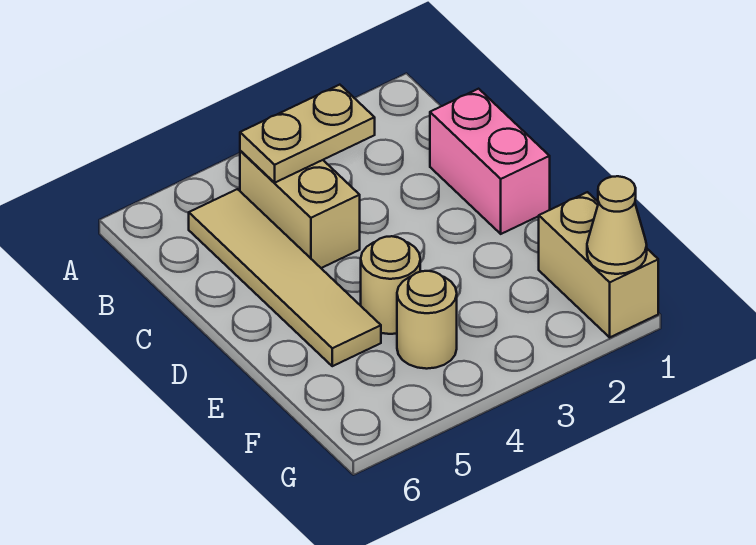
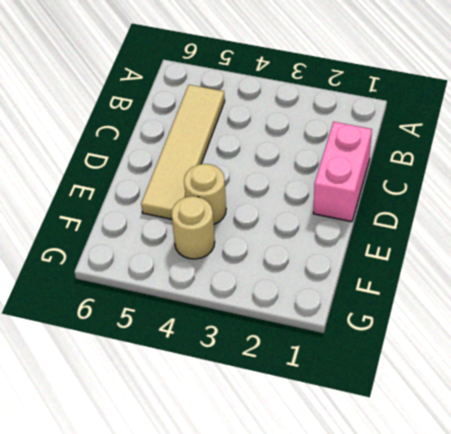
none -> tan 1x2 brick [240,151,360,268]
none -> tan 1x2 brick [539,192,658,337]

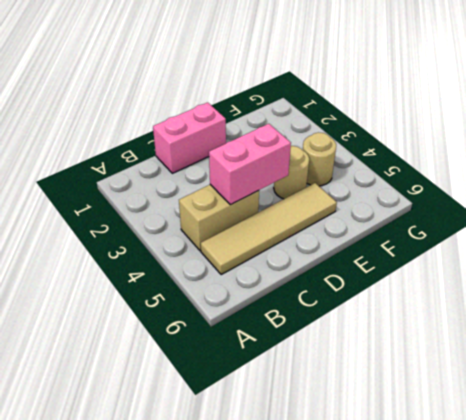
pink 1x2 brick [209,124,291,205] -> none
none -> tan 1x2 brick [539,192,658,337]
none -> tan 1x2 plate [240,85,375,183]

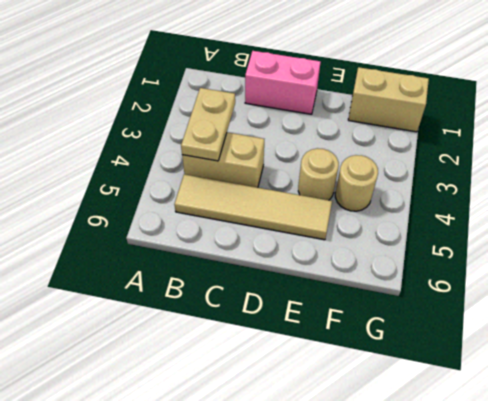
none -> tan 1x1 cone [587,176,647,274]

